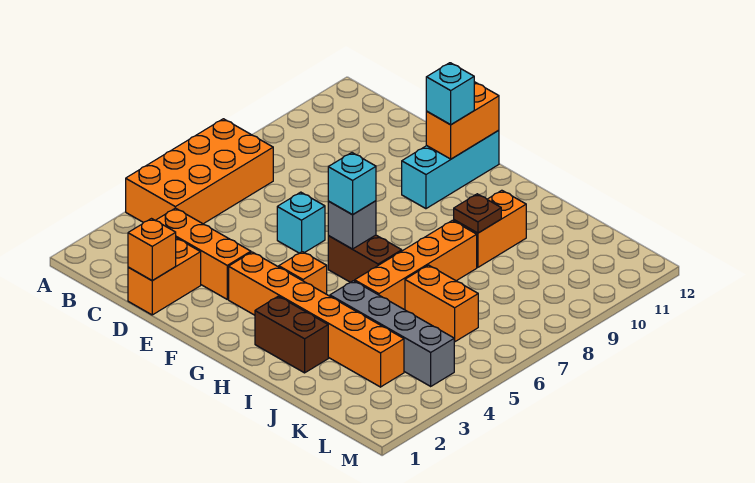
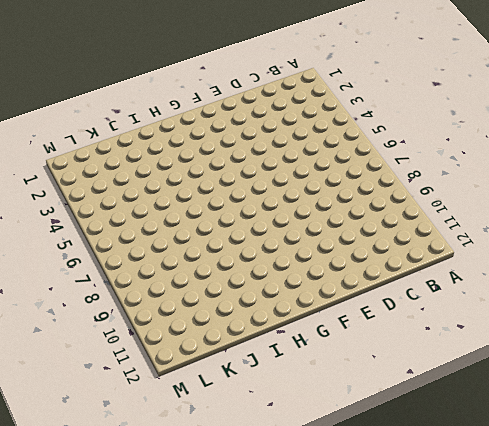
none -> orange 2x4 brick [126,119,273,224]
none -> orange 1x3 brick [155,208,251,299]
none -> orange 1x2 brick [128,238,201,315]

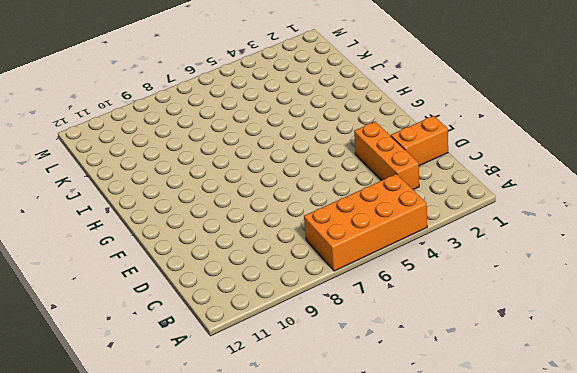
none -> cyan 1x1 brick [277,192,325,253]
none -> orange 1x6 brick [229,252,404,387]
none -> cyan 1x3 brick [402,130,499,209]

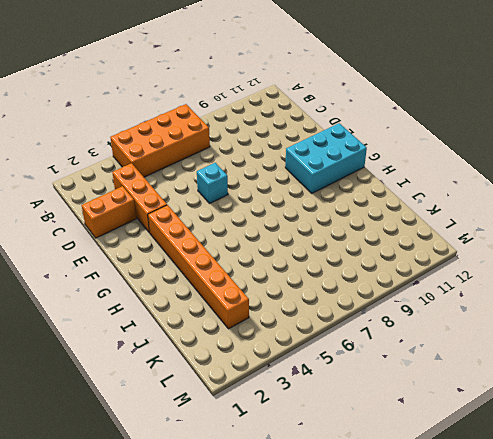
cyan 2x3 brick [285,123,367,193] -> cyan 1x3 brick [402,130,499,209]
none -> orange 1x1 brick [279,252,327,294]
none -> brown 1x2 brick [328,235,402,282]
none -> brown 1x2 brick [255,296,328,373]

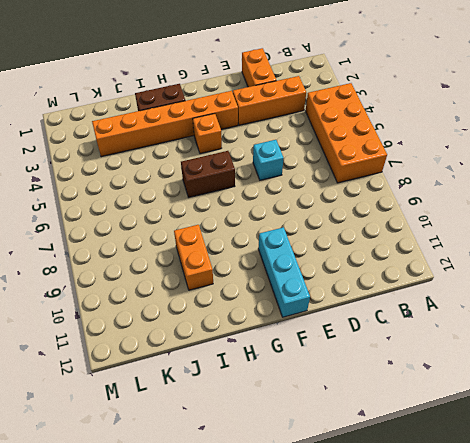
none -> grey 1x4 brick [330,281,454,386]
none -> orange 1x4 brick [355,220,477,310]
none -> orange 1x2 brick [405,265,478,342]

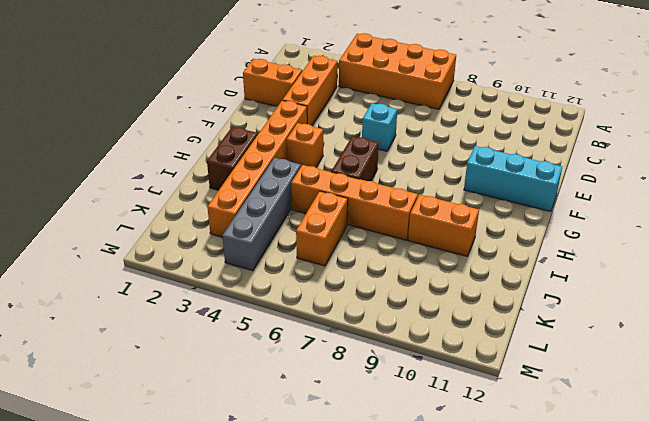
none -> orange 1x1 brick [128,219,176,281]
none -> orange 1x2 brick [426,82,499,159]
none -> grey 1x1 brick [328,201,376,249]

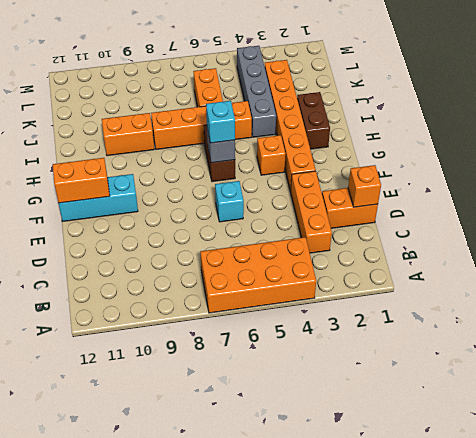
none -> brown 1x1 plate [454,194,501,233]
none -> cyan 1x1 brick [426,63,474,125]

